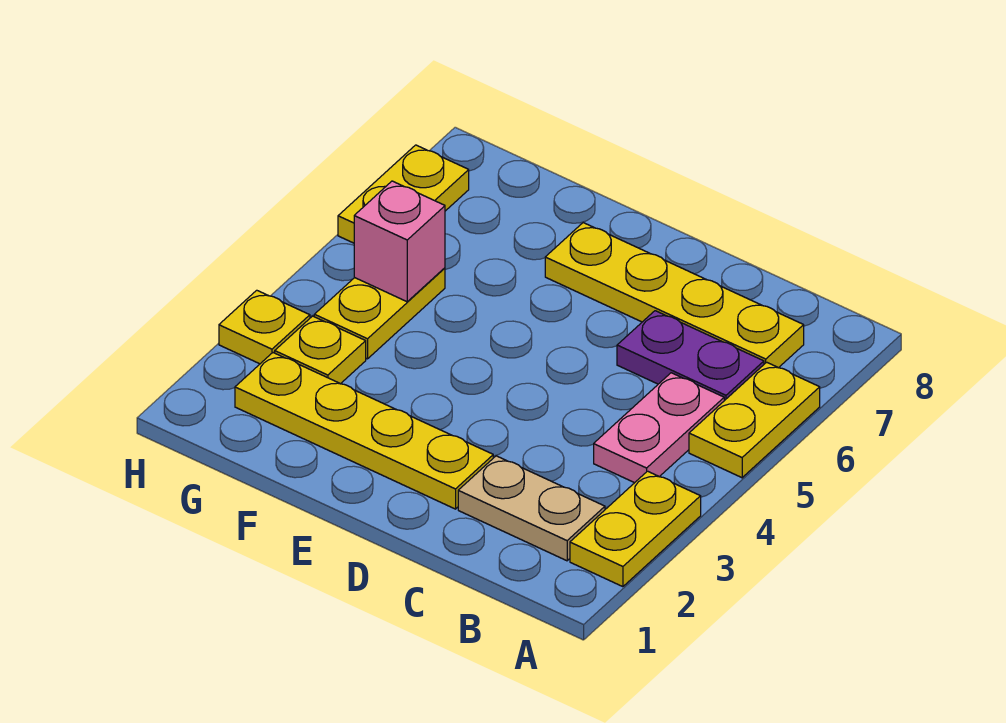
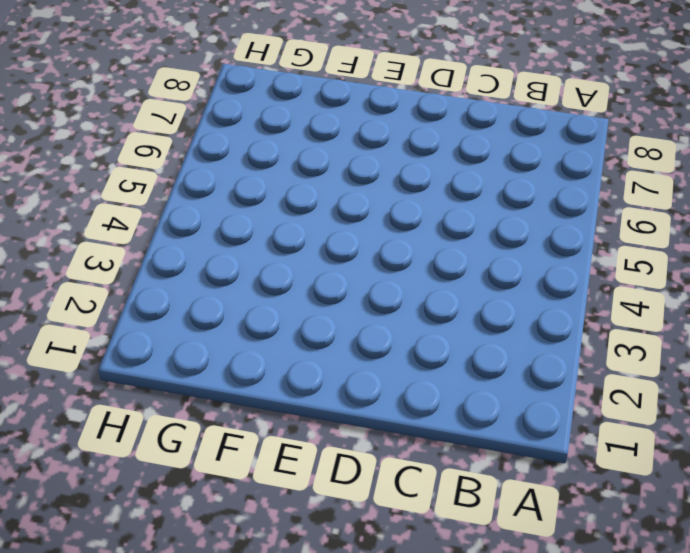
none -> yellow 1x2 plate [570,471,701,587]
none -> yellow 1x2 plate [689,362,820,478]
none -> tan 1x2 plate [458,456,605,561]

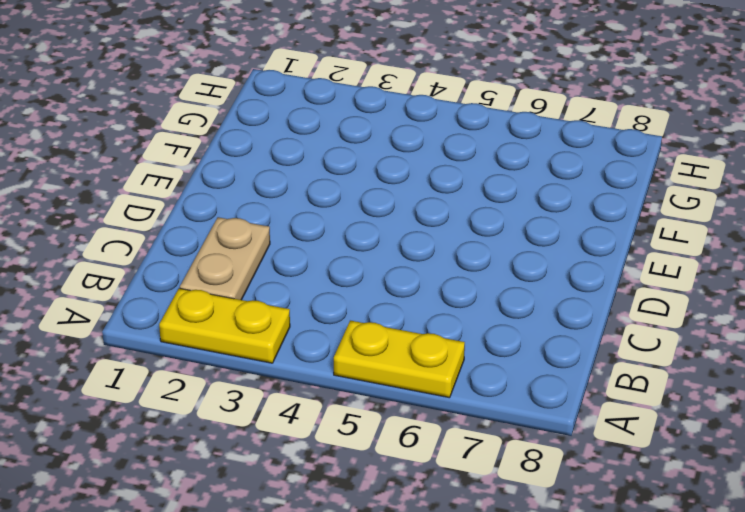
none -> pink 1x2 plate [594,373,724,483]
none -> purple 1x2 plate [617,311,764,401]
none -> yellow 1x4 plate [545,223,804,368]

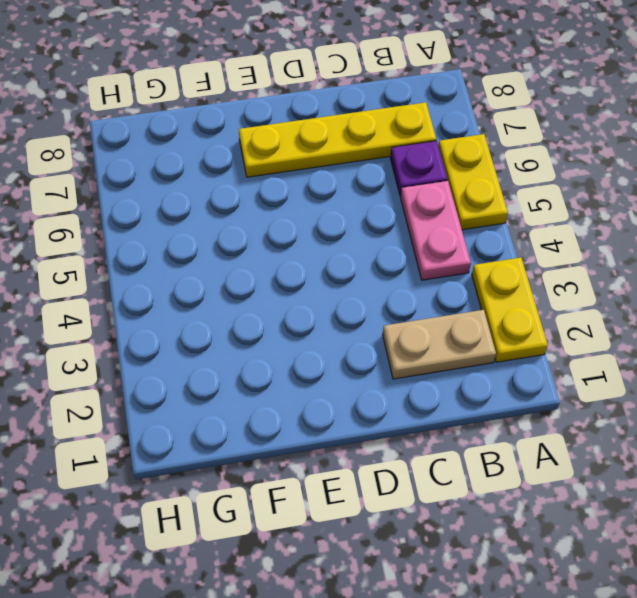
purple 1x1 plate [390,141,447,196] -> purple 1x2 plate [617,311,764,401]
none -> yellow 1x4 plate [235,353,493,509]
none -> yellow 1x1 plate [275,316,366,384]
none -> yellow 1x2 plate [314,268,445,359]

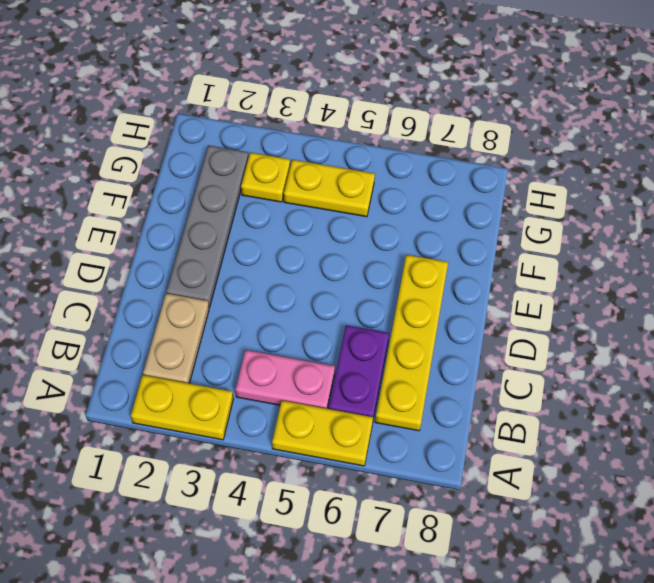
grey 1x4 plate [166,145,248,307] -> yellow 1x4 plate [235,353,493,509]
none -> yellow 1x1 plate [219,290,310,364]
none -> yellow 1x2 plate [338,145,469,243]
none -> pink 1x1 brick [354,181,445,302]

